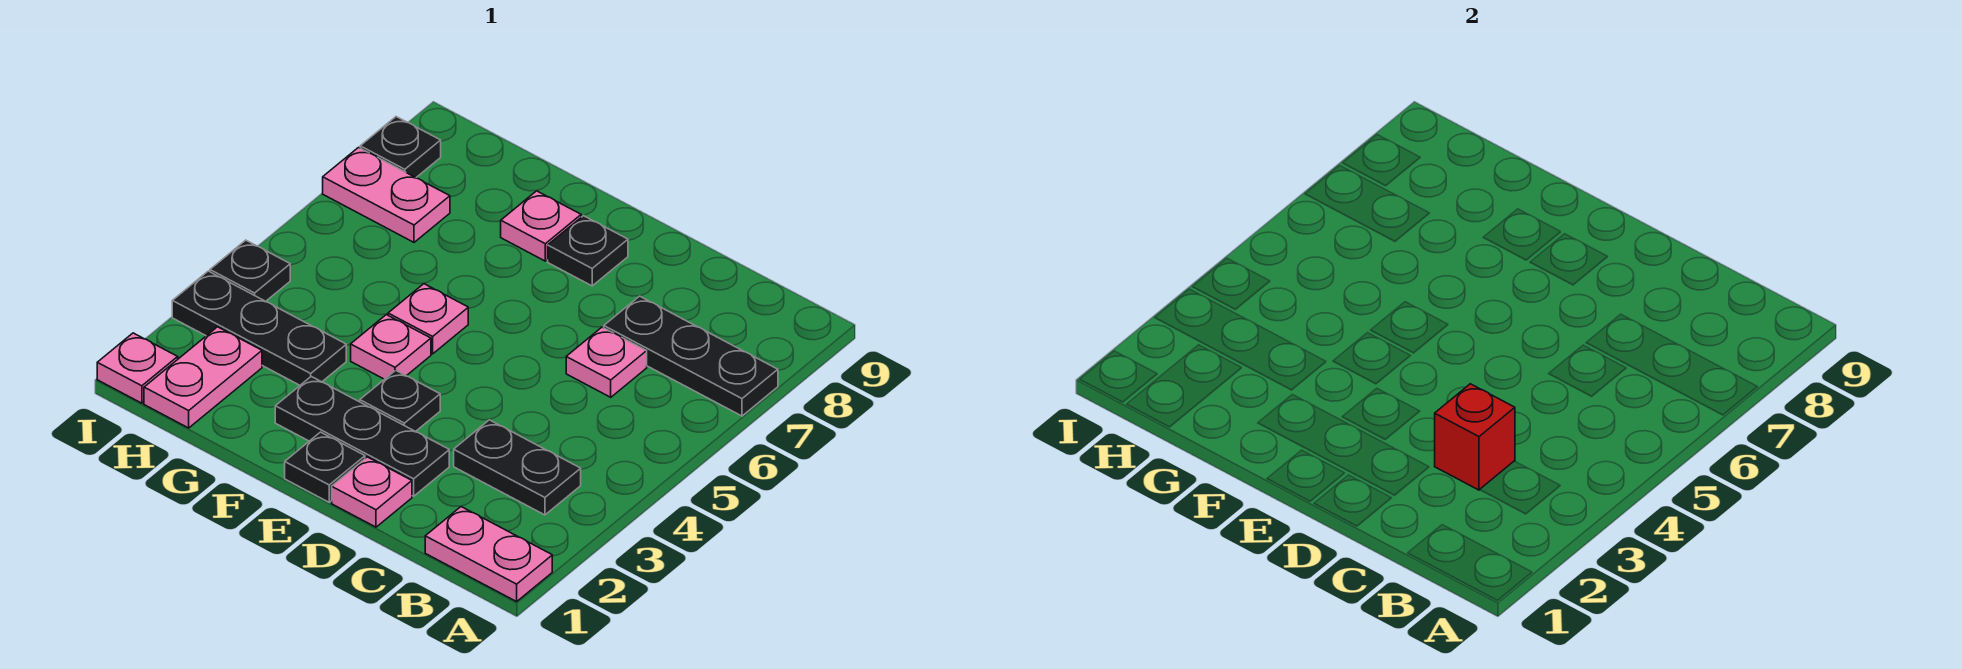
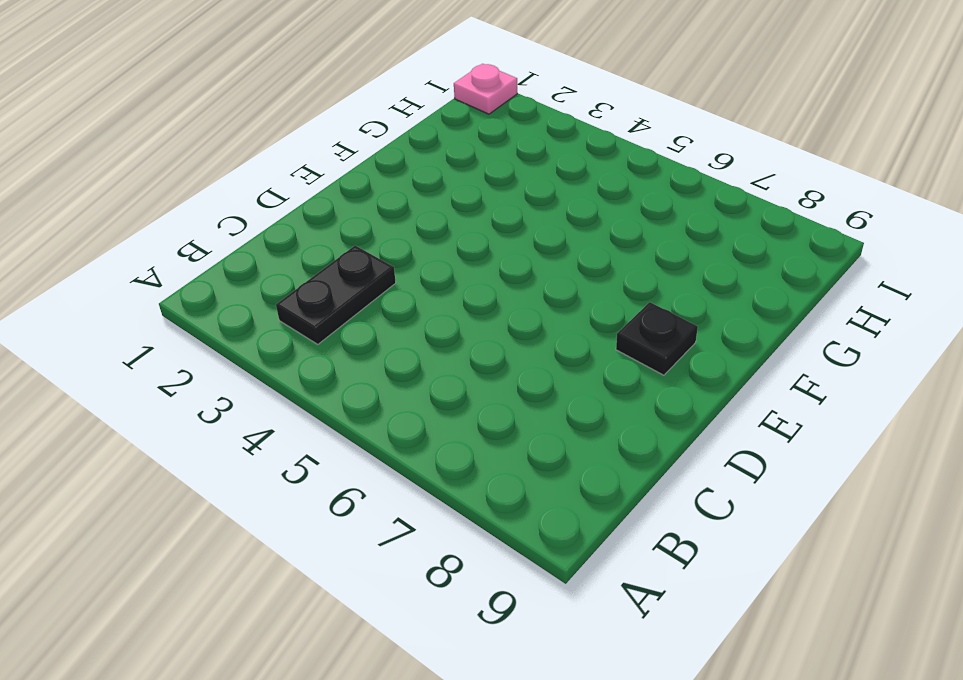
none -> pink 1x2 plate [425,507,552,602]
none -> black 1x3 plate [604,296,778,416]
none -> pink 1x1 plate [566,327,647,397]

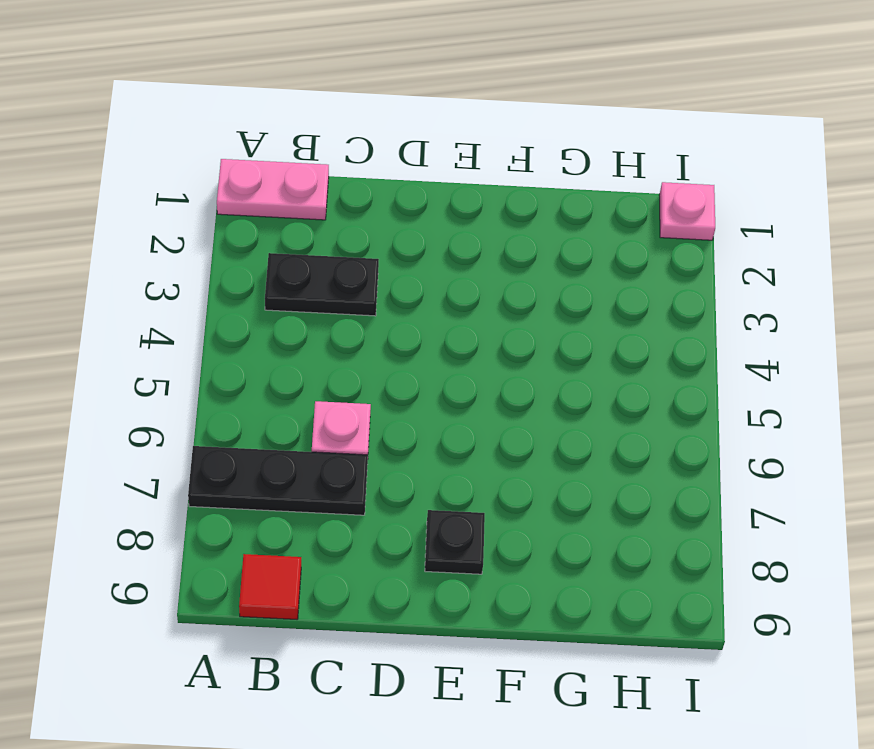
red 1x1 tile [239,554,301,619] -> none
none -> pink 1x1 plate [332,457,412,527]
none -> black 1x3 plate [275,377,449,496]
none -> black 1x1 plate [285,432,365,502]

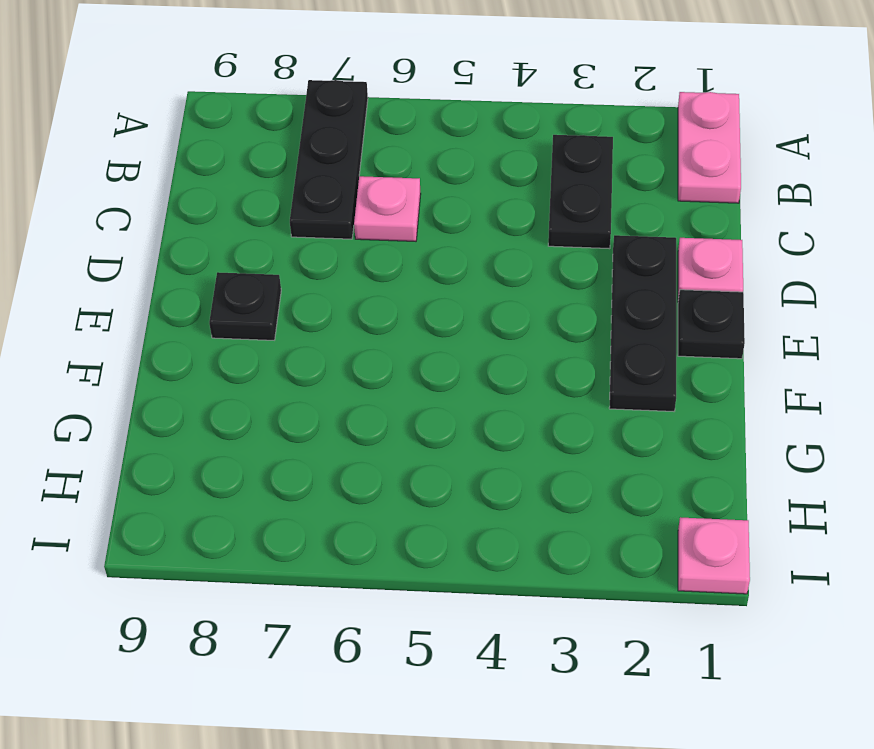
none -> black 1x1 plate [360,370,440,432]
none -> pink 1x1 plate [351,315,431,379]
none -> pink 1x1 plate [388,284,468,354]

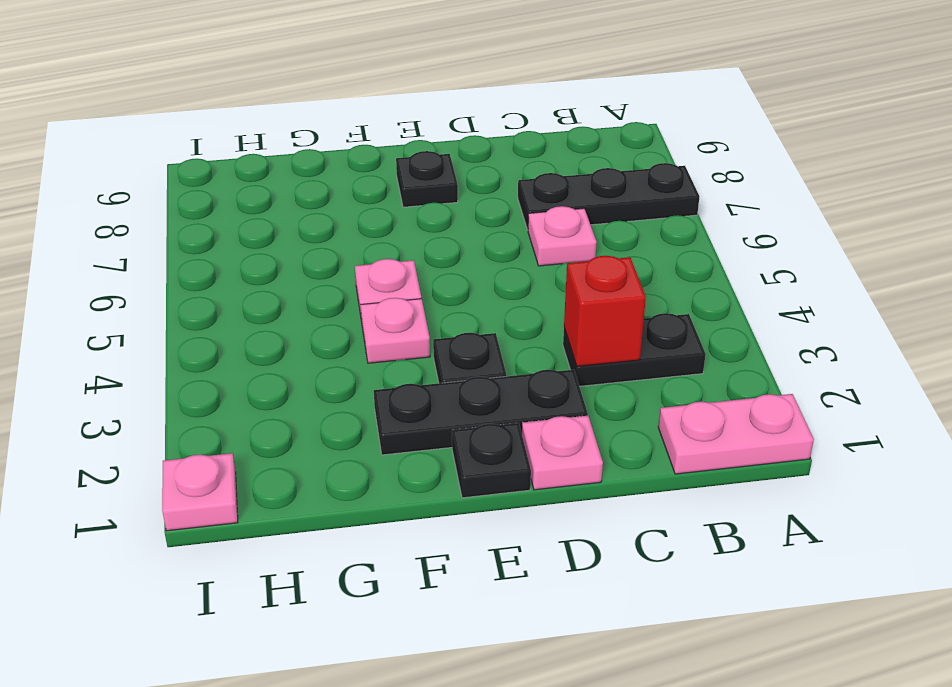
none -> pink 1x1 plate [501,191,581,261]
none -> black 1x3 plate [172,271,346,385]
none -> pink 1x2 plate [144,327,262,428]

